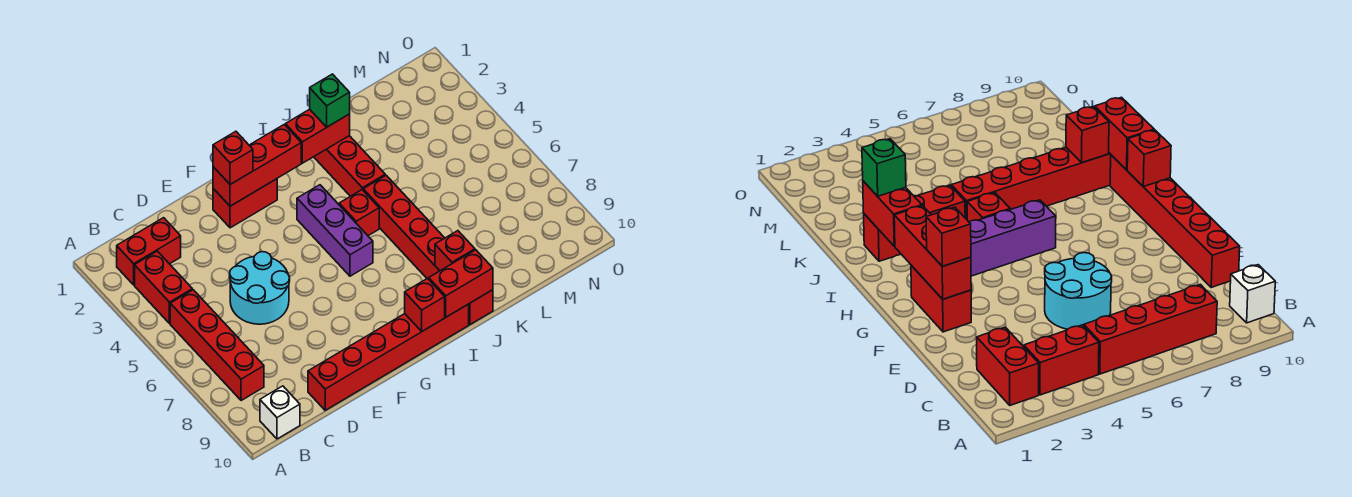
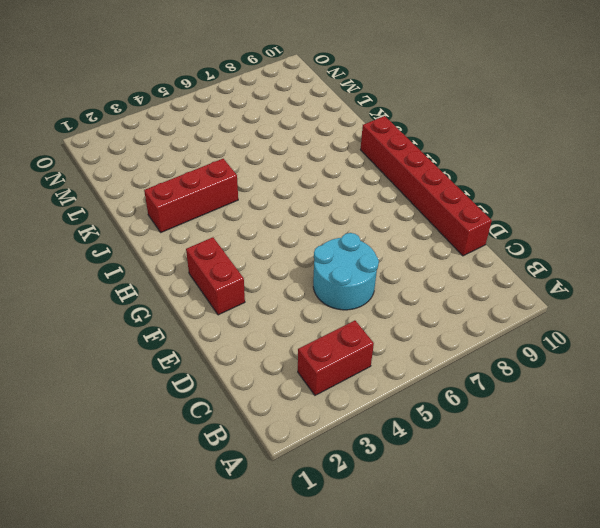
none -> red 1x2 brick [117,218,181,285]
none -> red 1x4 brick [170,290,264,401]
none -> white 1x1 brick [260,386,300,439]

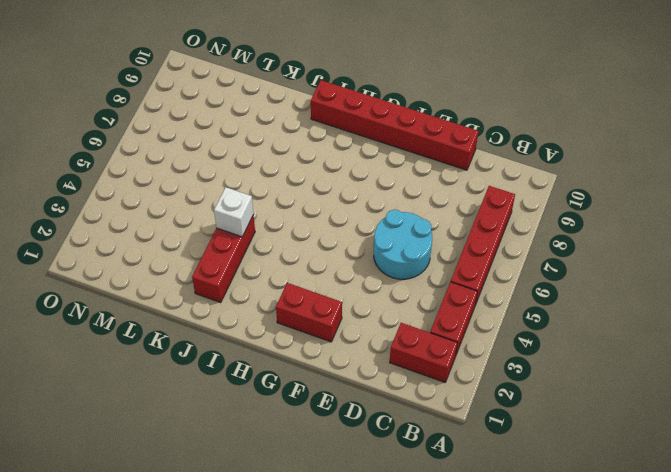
white 1x1 brick [214,187,254,237] -> white 1x1 brick moved to [260,386,300,439]
none -> purple 1x3 brick [297,185,373,276]
none -> red 1x1 brick [339,190,379,236]
none -> red 1x6 brick [363,175,493,325]

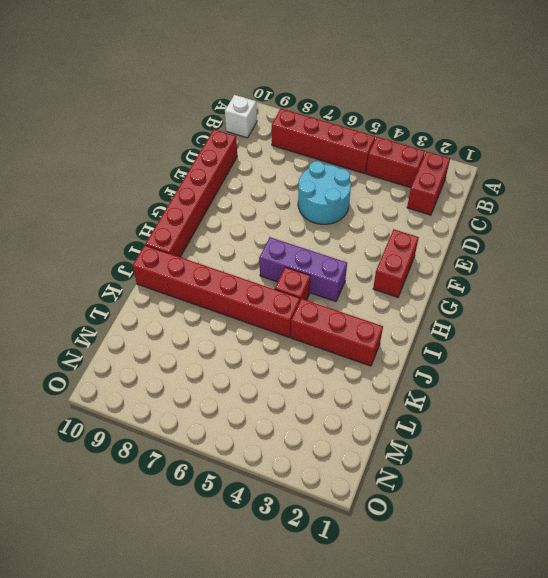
none -> red 1x3 brick [213,125,301,206]
none -> red 1x1 brick [405,279,445,331]
none -> red 1x2 brick [285,109,350,163]

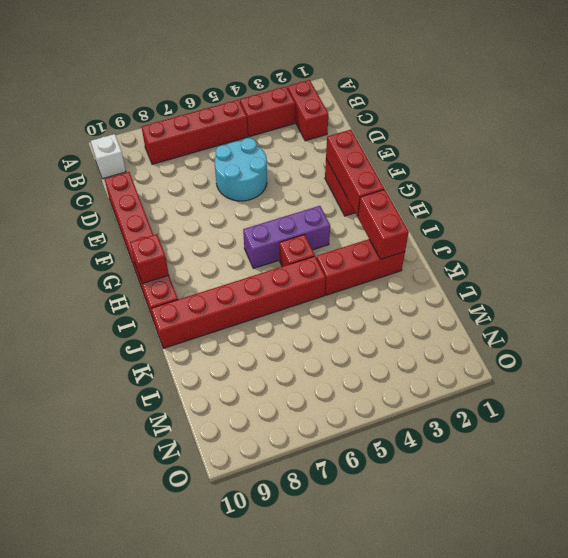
none -> red 1x2 brick [429,250,493,317]
none -> red 1x1 brick [435,231,475,271]
none -> red 1x1 brick [213,131,253,184]

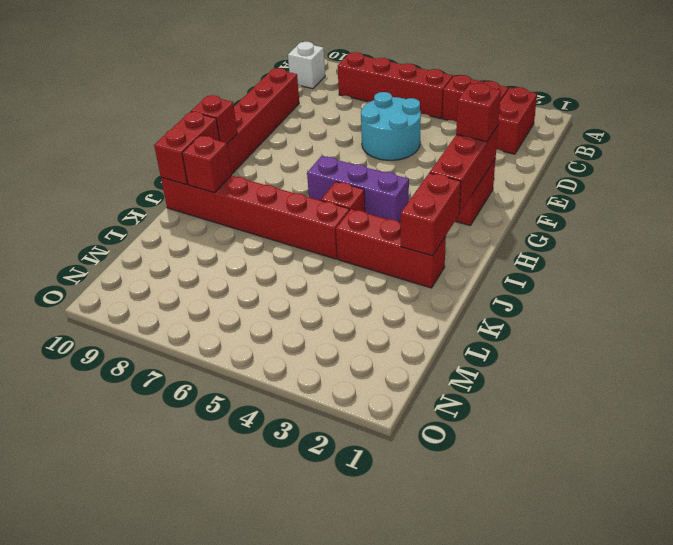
none -> green 1x1 brick [310,74,350,127]

